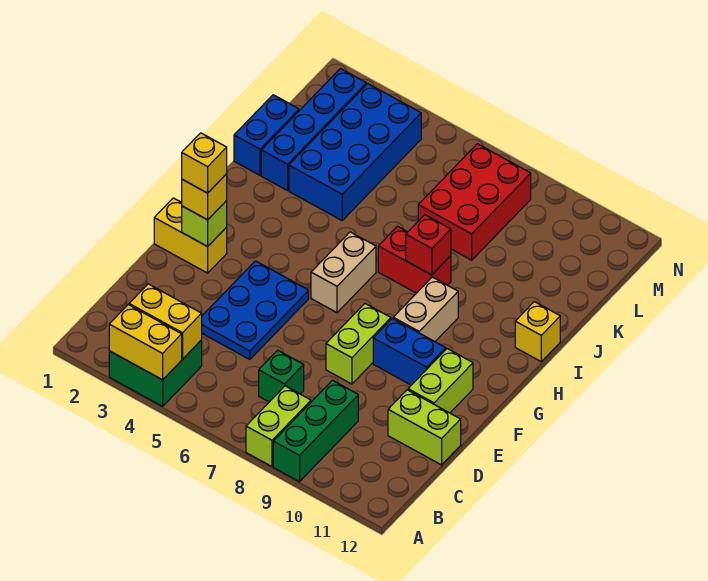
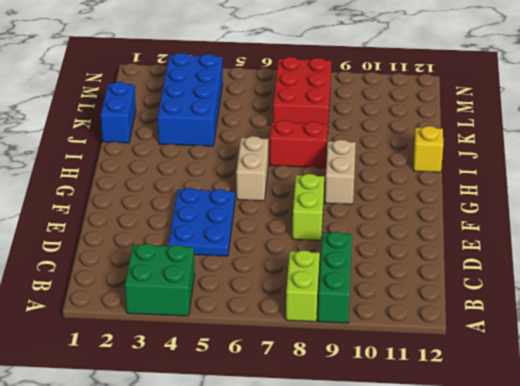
none -> green 1x1 brick [259,350,304,402]
none -> lime 1x2 brick [388,390,461,465]
none -> lime 1x2 brick [408,349,473,413]

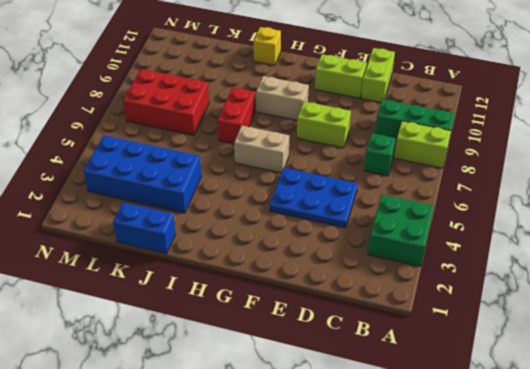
none -> yellow 1x2 brick [154,198,227,273]
none -> blue 1x2 brick [373,318,446,385]
none -> blue 1x4 brick [261,69,366,191]

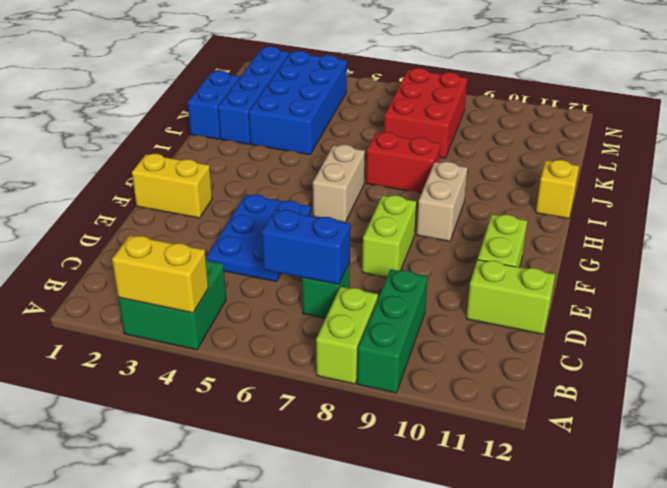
blue 1x2 brick [262,210,350,285] -> blue 1x2 brick moved to [373,318,446,385]
none -> yellow 1x2 brick [129,284,202,359]
none -> lime 1x1 brick [182,201,227,247]
none -> red 1x1 brick [406,215,451,275]

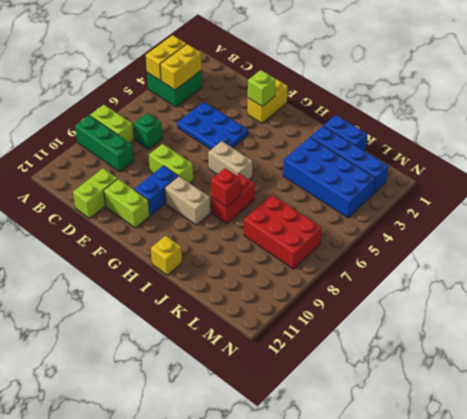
none -> yellow 1x1 brick [182,174,227,220]
none -> yellow 1x1 brick [182,133,227,193]

